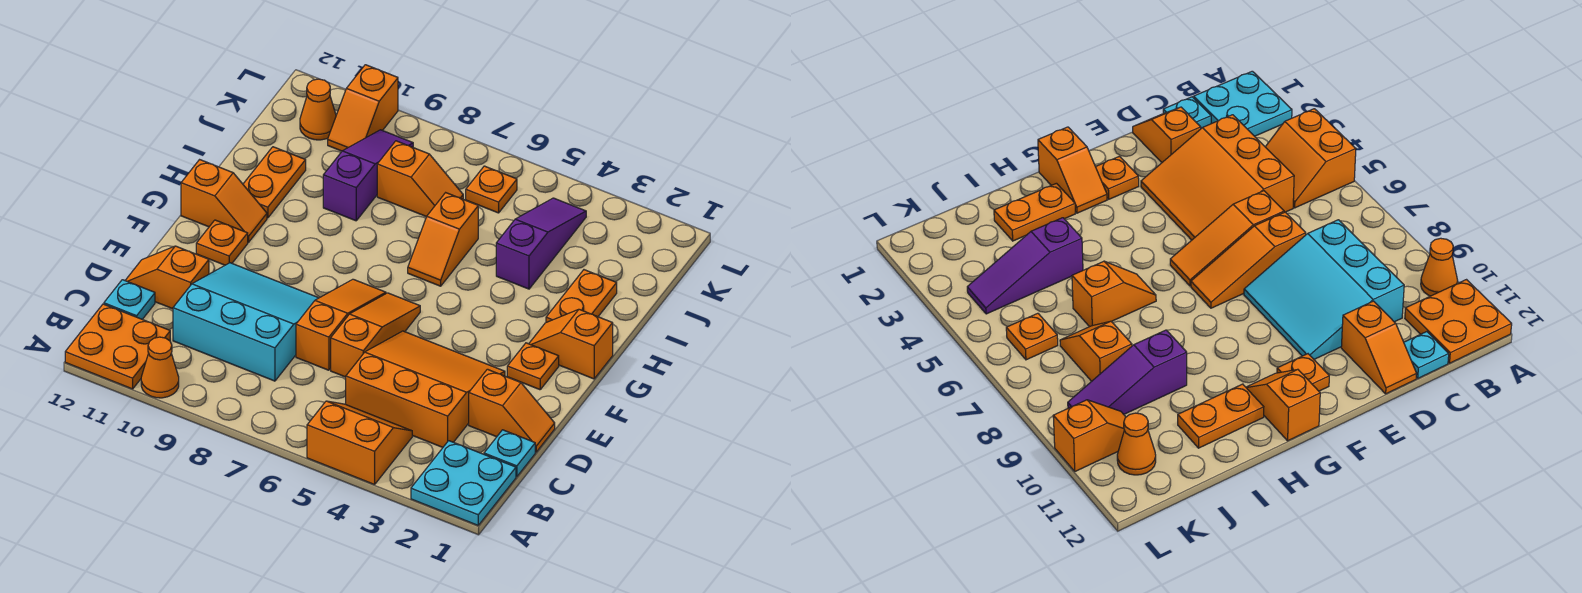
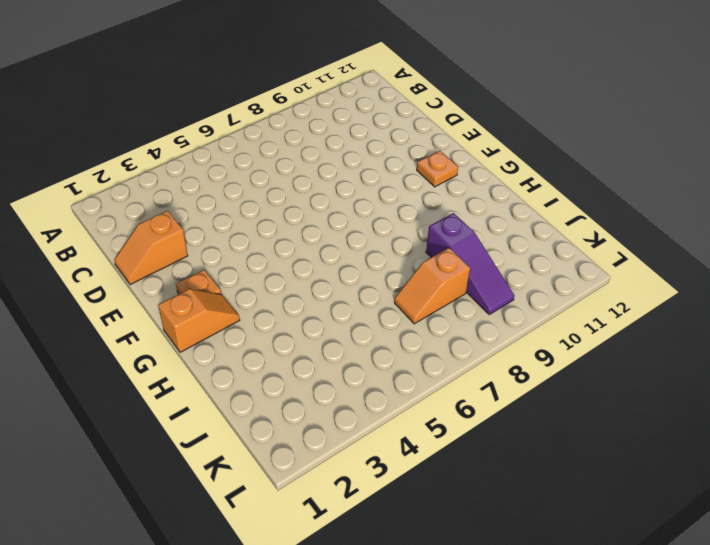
none -> cyan 2x2 plate [411,441,516,525]
none -> orange 2x2 slope [307,401,412,485]
none -> orange 1x1 cone [141,337,179,398]

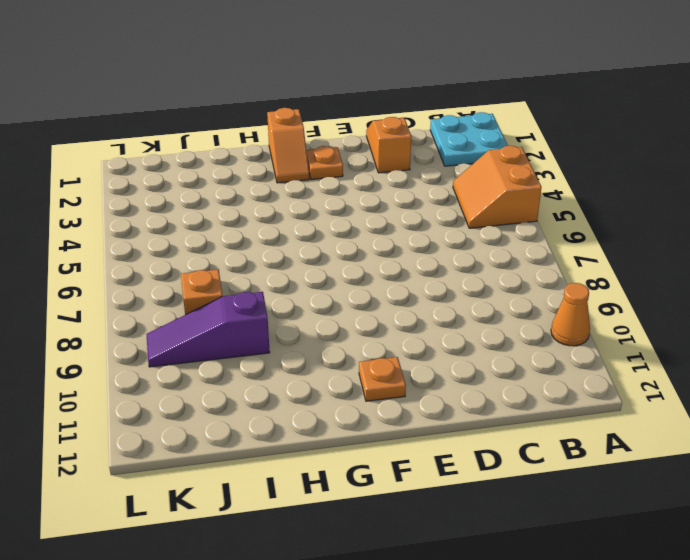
none -> orange 2x2 plate [65,304,170,389]
none -> cyan 1x1 plate [484,430,535,477]
none -> orange 3x3 slope [346,331,505,447]

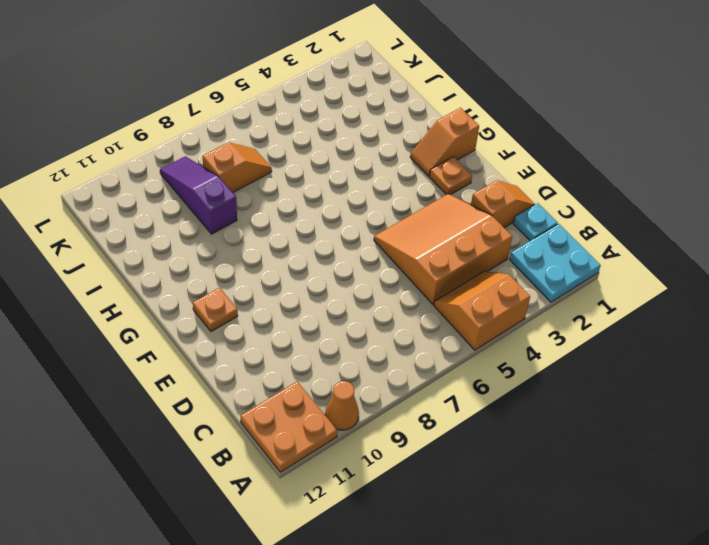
none -> cyan 3x3 slope [173,263,318,381]
none -> cyan 1x1 plate [104,280,155,319]
none -> orange 1x3 slope [331,293,420,377]

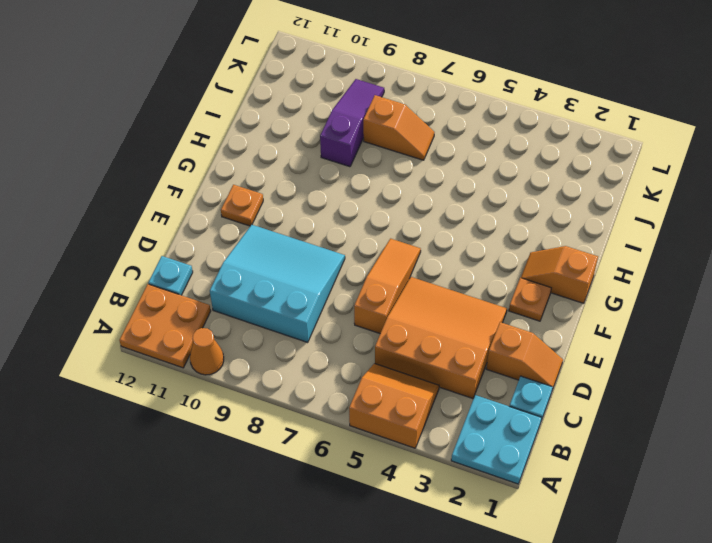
none -> orange 1x3 slope [296,279,386,370]
none -> orange 1x2 slope [125,246,209,309]
none -> orange 1x2 slope [181,160,267,242]

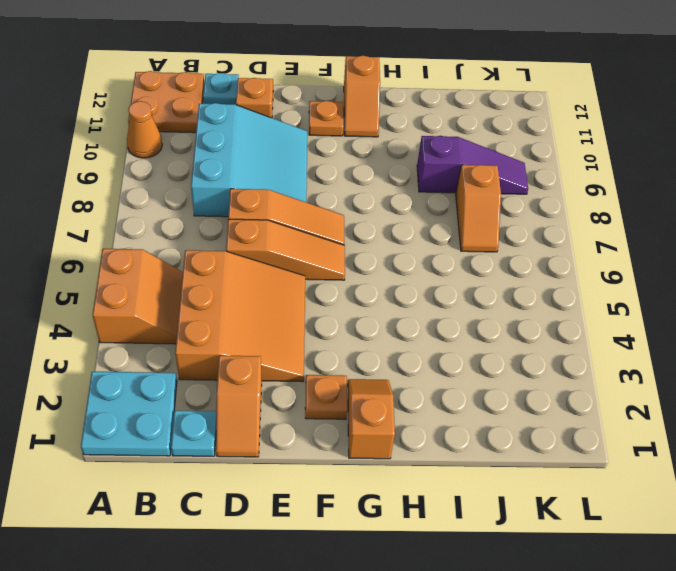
none -> orange 1x2 plate [546,270,617,322]
none -> orange 1x2 slope [408,193,478,286]
none -> orange 1x2 plate [243,147,306,218]

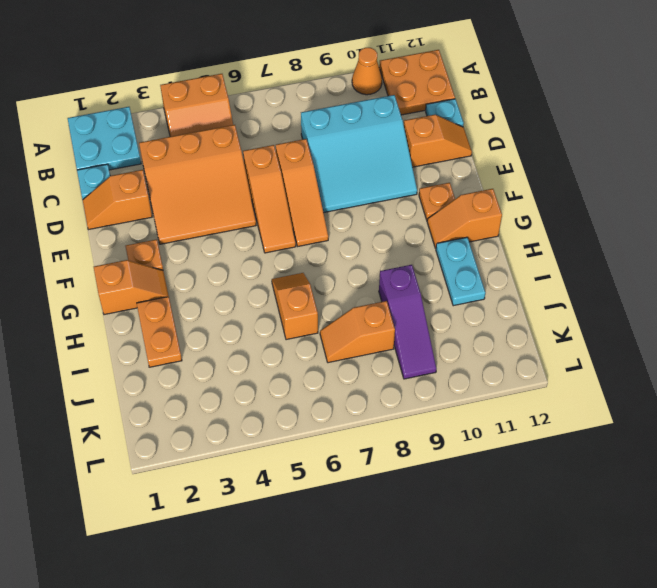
cyan 1x2 plate [436,237,485,306] -> orange 1x2 plate [243,147,306,218]
none -> purple 1x3 slope [496,198,586,289]
none -> orange 1x1 plate [466,166,517,213]
none -> orange 1x2 slope [328,65,398,151]

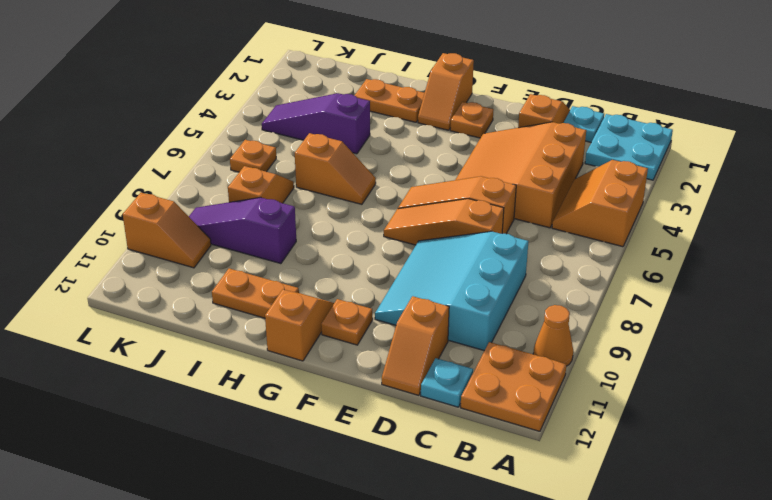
none -> orange 1x1 cone [300,79,336,140]

